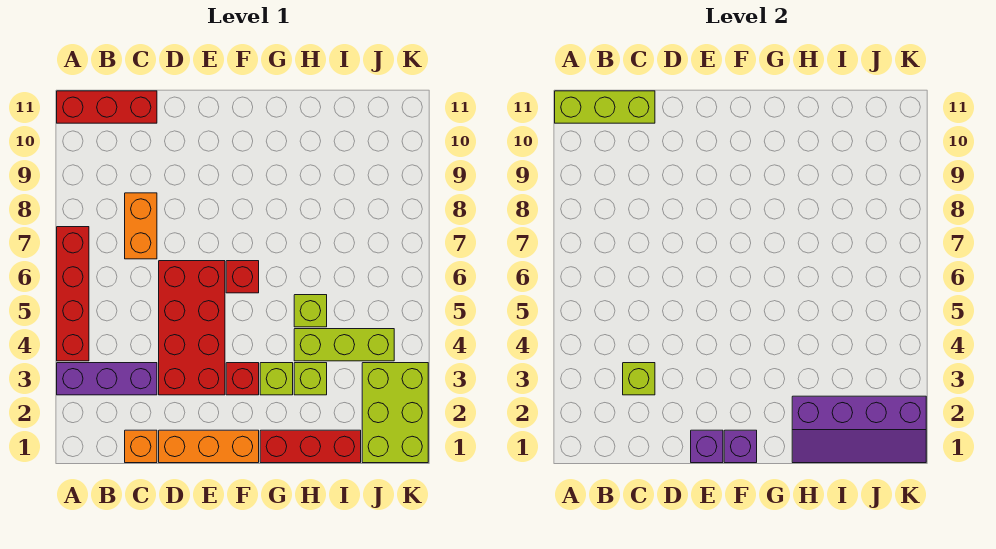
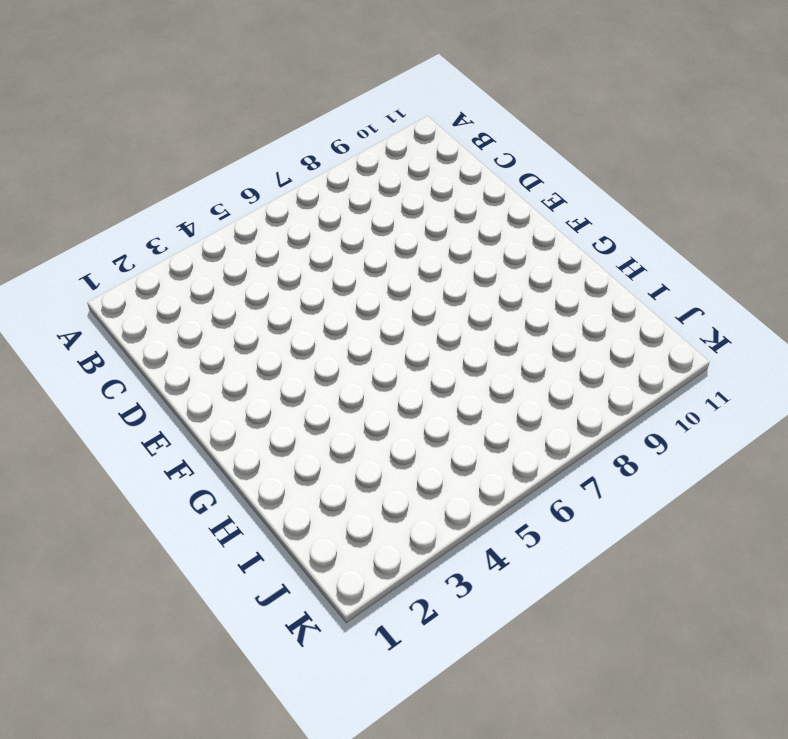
none -> purple 1x3 brick [57,363,157,395]
none -> red 1x4 brick [57,227,89,361]
none -> red 1x3 brick [57,91,157,123]

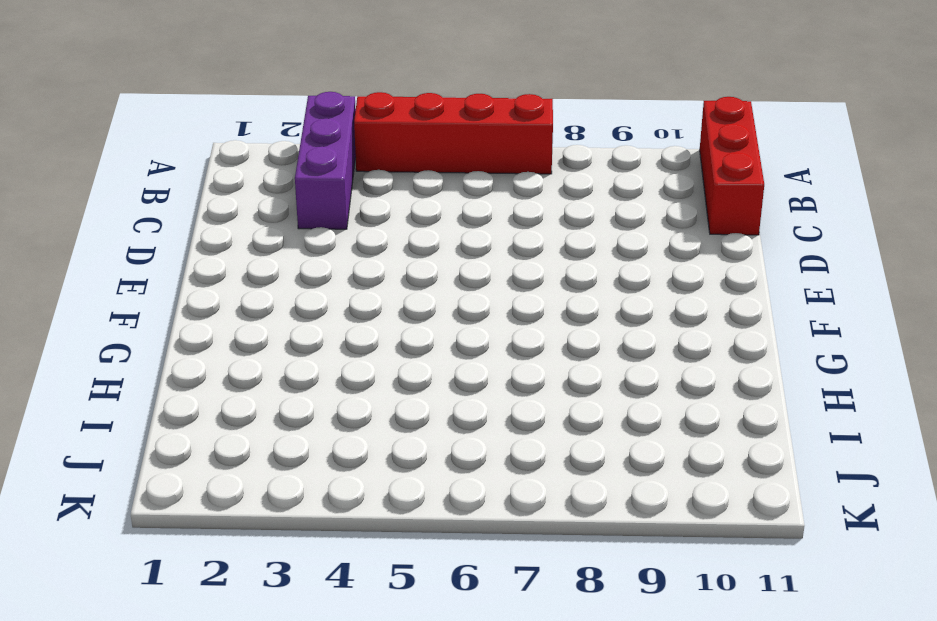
none -> orange 1x1 brick [125,430,157,463]
none -> orange 1x2 brick [125,193,157,259]
none -> orange 1x3 brick [159,430,259,463]

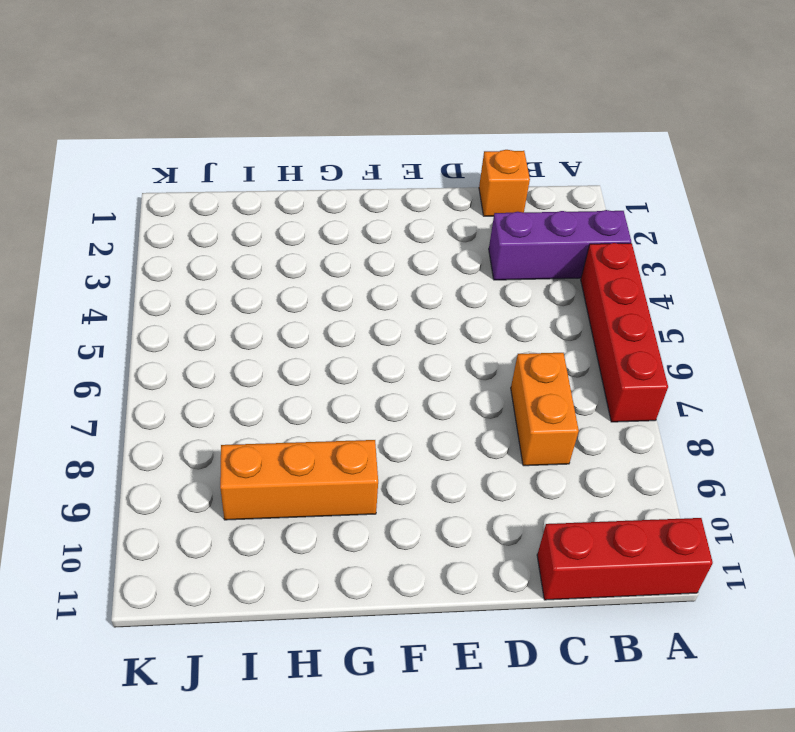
orange 1x3 brick [220,440,378,520] -> orange 1x3 brick moved to [159,430,259,463]
none -> red 2x4 brick [159,261,225,395]
none -> red 1x1 brick [226,363,259,395]
none -> red 1x1 brick [226,261,259,293]

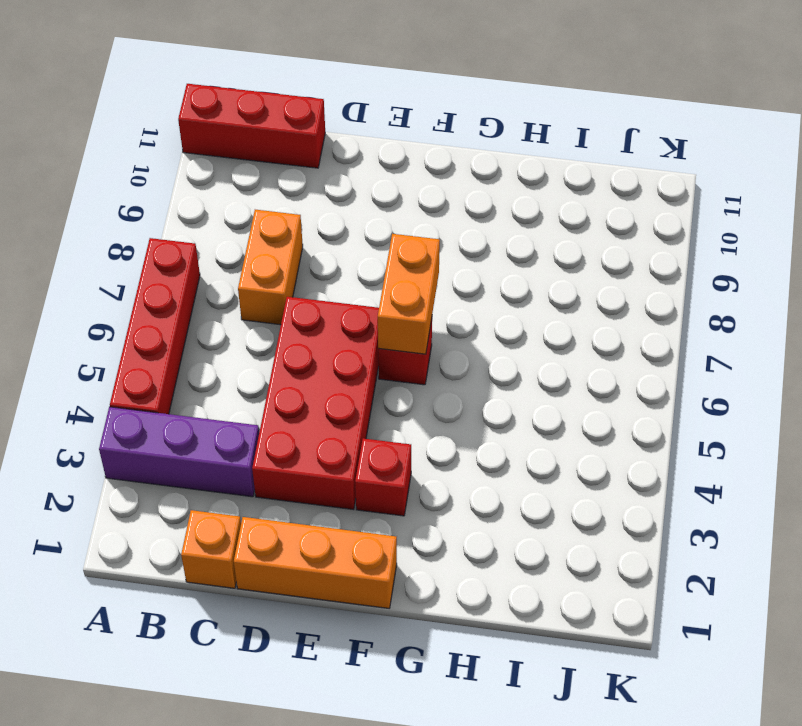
orange 1x2 brick [378,234,440,354] -> none
none -> red 1x3 brick [260,430,361,463]
none -> lime 1x1 brick [260,363,293,395]
none -> lime 1x1 brick [294,363,327,395]

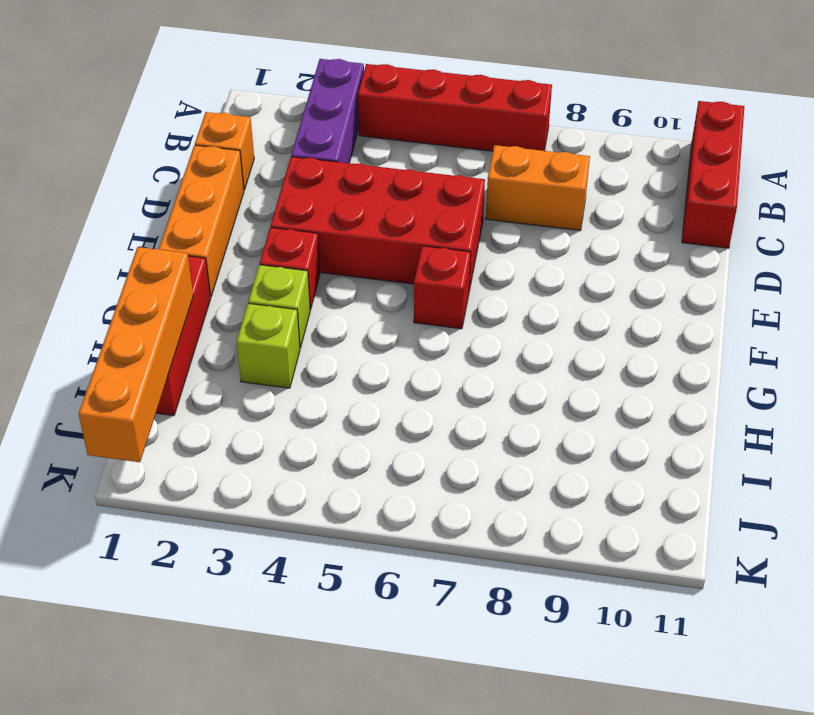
orange 1x4 brick [79,247,193,462] -> purple 2x4 slope [792,396,926,463]
none -> lime 1x3 brick [294,329,394,361]
none -> lime 1x1 brick [294,295,327,327]
none -> lime 2x3 brick [362,363,428,463]

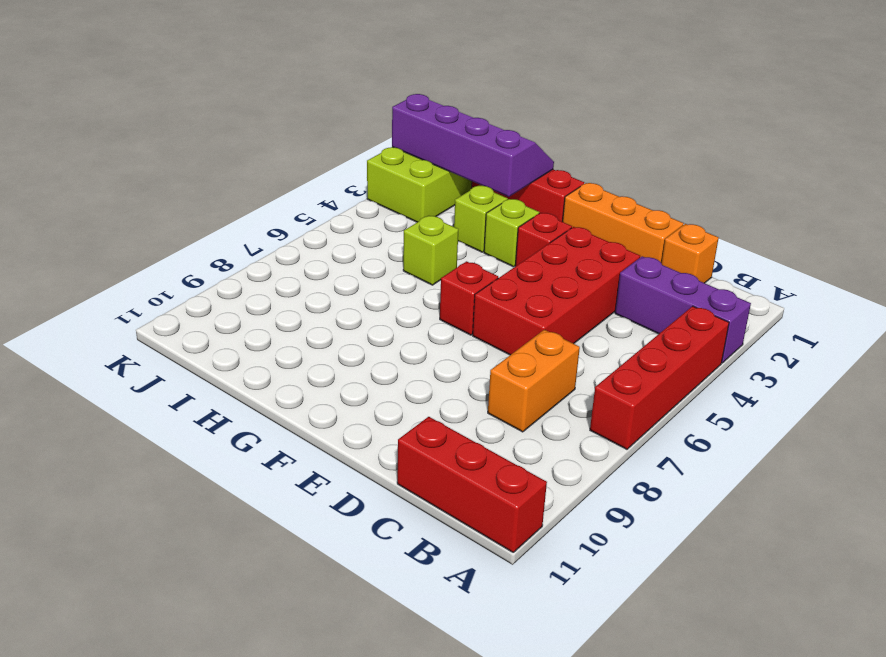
none -> lime 1x3 brick [294,329,394,361]
none -> lime 1x3 brick [555,91,655,123]
none -> lime 1x1 brick [623,363,655,395]

